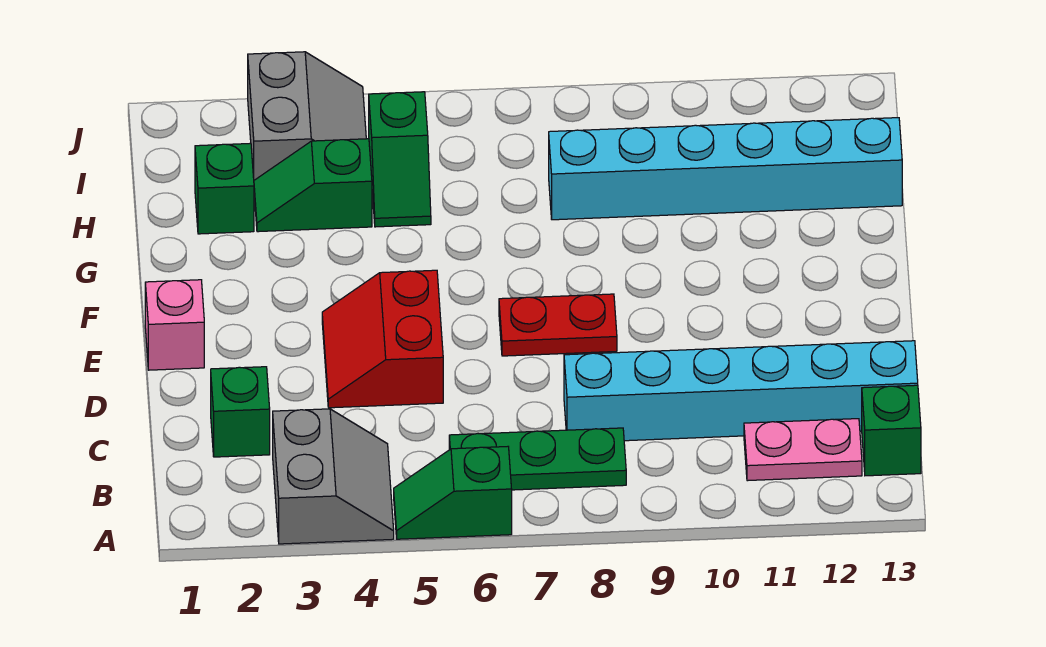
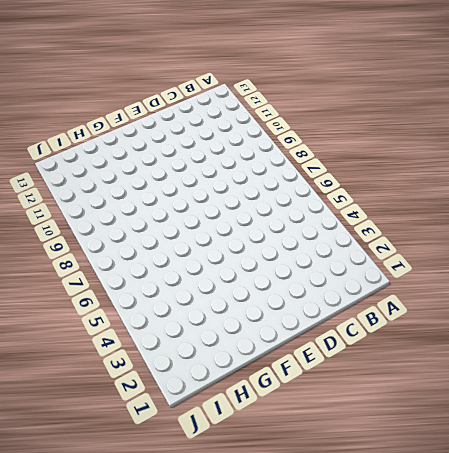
none -> grey 2x2 slope [273,409,394,544]
none -> green 1x2 slope [394,447,512,539]
none -> green 1x3 plate [449,428,626,490]

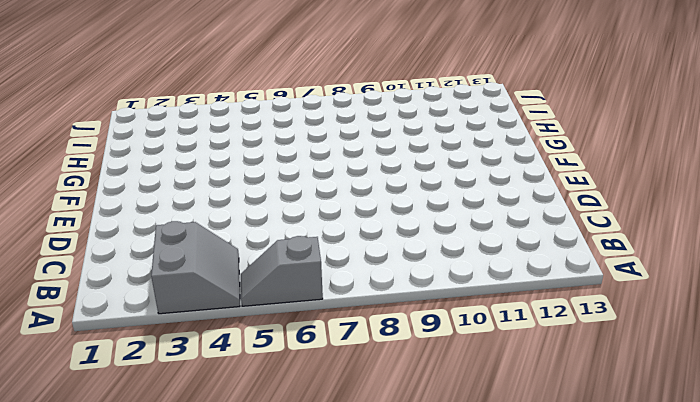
grey 1x2 slope [241,236,323,306] -> green 1x2 slope [394,447,512,539]
none -> green 1x3 plate [449,428,626,490]
none -> pink 1x2 plate [744,419,862,481]
none -> green 1x1 brick [862,385,921,476]

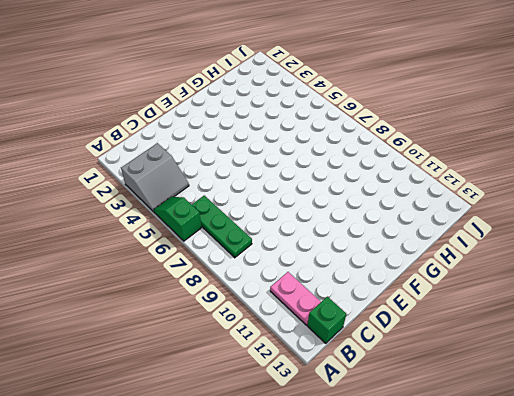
none -> green 1x1 brick [211,367,270,457]
none -> cyan 1x6 brick [564,341,918,441]
none -> red 2x2 slope [322,270,443,408]

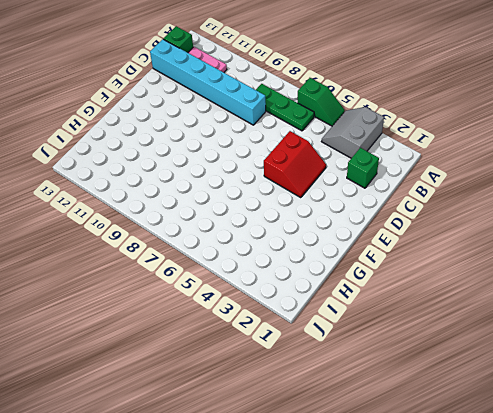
none -> pink 1x1 brick [145,280,204,370]
none -> red 1x2 plate [499,294,617,356]
none -> green 1x1 brick [195,143,254,234]

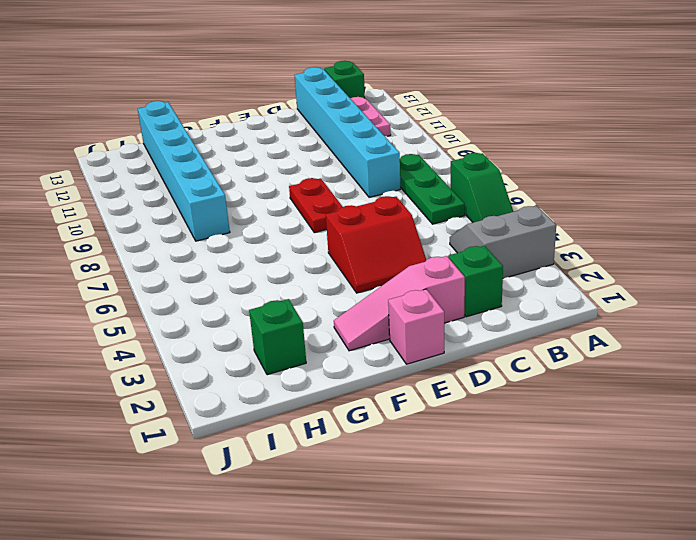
pink 1x3 slope [334,256,465,351] -> none
none -> green 1x2 slope [254,139,372,232]
none -> green 1x2 slope [369,92,431,227]
none -> grey 2x2 slope [248,52,366,180]

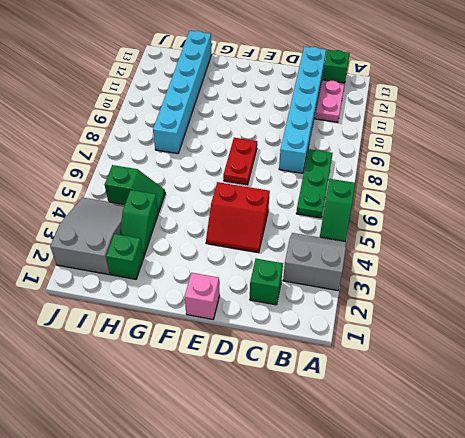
grey 2x3 slope [50,198,125,275] -> grey 2x2 slope [248,52,366,180]

